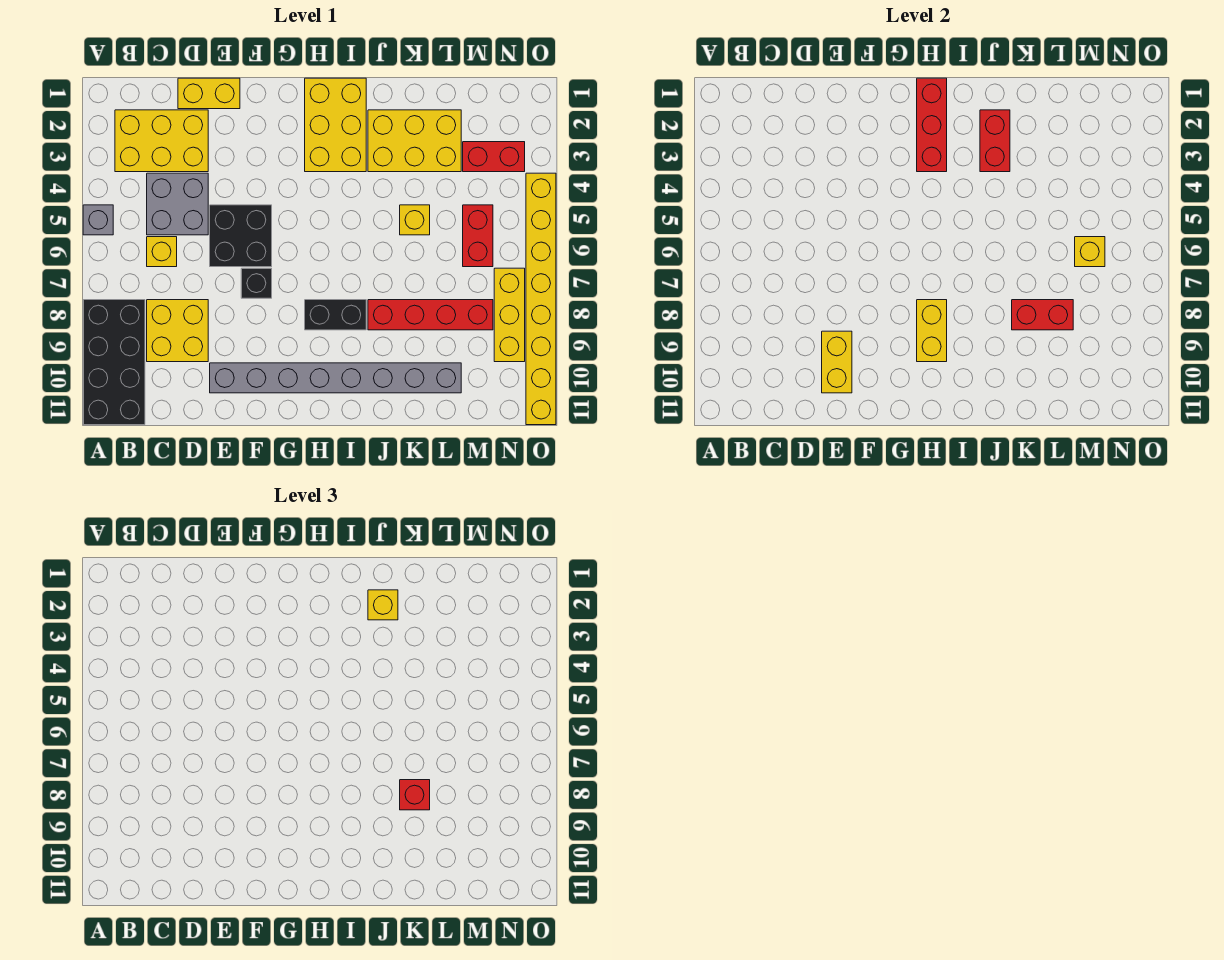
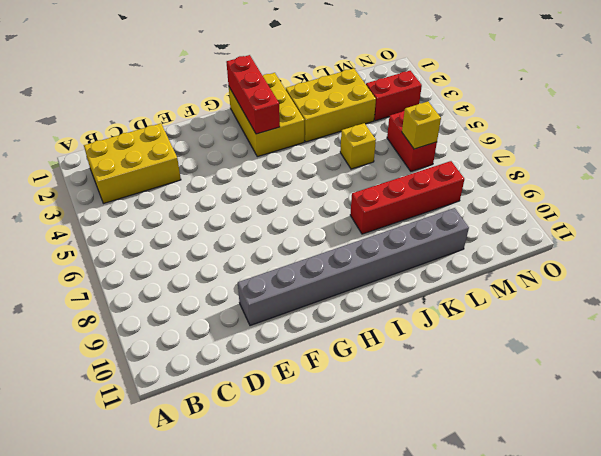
none -> grey 1x1 brick [83,205,113,235]
none -> black 2x4 brick [83,300,145,425]
none -> grey 2x2 brick [147,173,208,235]

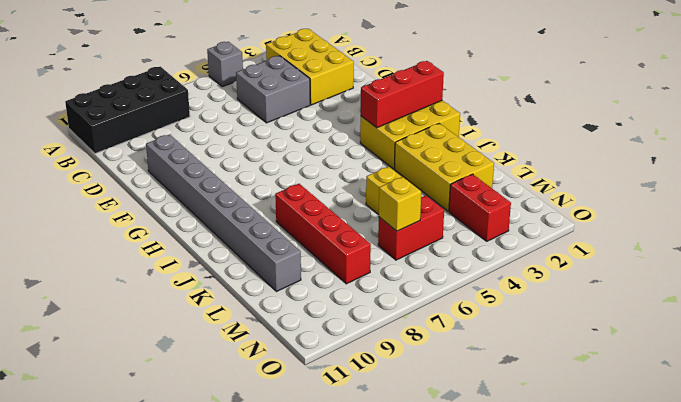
none -> yellow 1x1 brick [147,237,177,267]
none -> yellow 2x2 brick [147,300,208,362]
none -> yellow 1x2 brick [178,78,240,109]

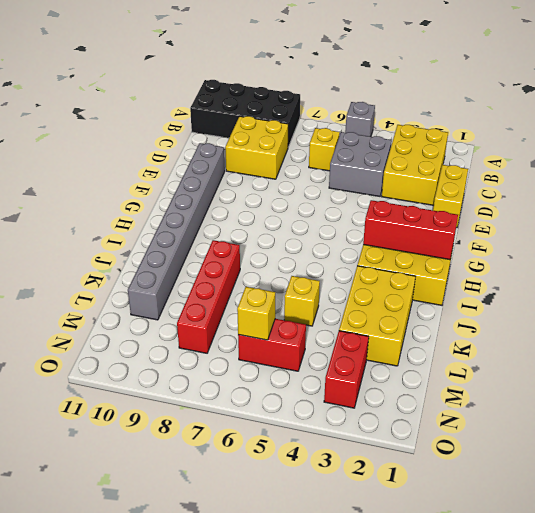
none -> black 2x2 brick [210,205,272,267]
none -> black 1x1 brick [241,268,272,298]
none -> black 1x2 brick [305,300,366,330]

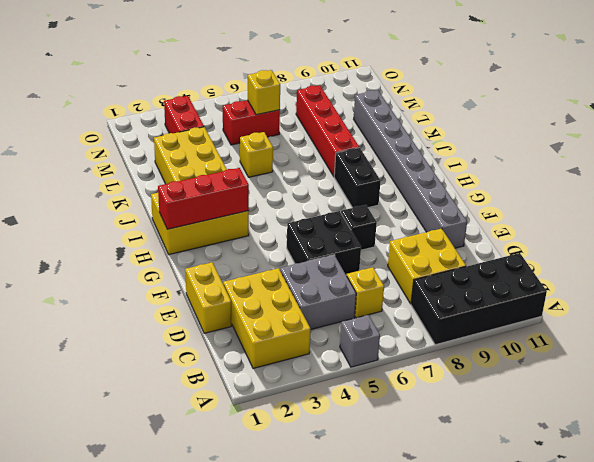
none -> yellow 1x3 brick [494,268,525,362]
none -> yellow 1x8 brick [526,173,556,425]
none -> yellow 1x2 brick [822,331,852,393]

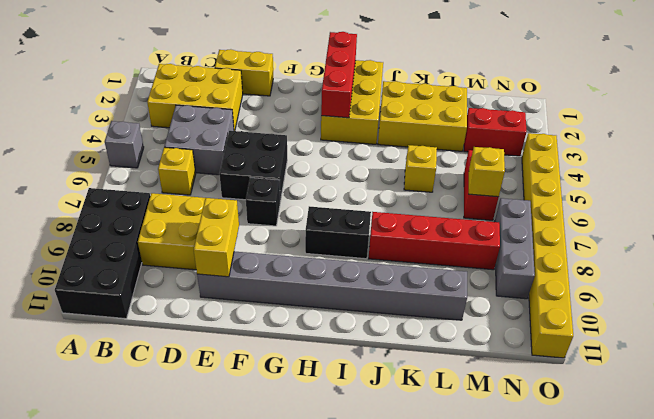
grey 1x3 brick [495,198,535,299] -> yellow 1x3 brick [494,268,525,362]
none -> yellow 1x2 brick [917,300,947,362]
none -> red 1x2 brick [980,110,1010,172]
none -> red 1x2 brick [1012,300,1073,330]

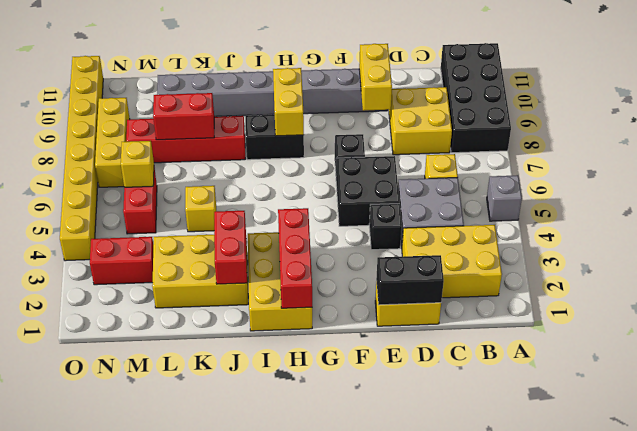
black 1x2 brick [376,255,444,305] -> none
black 1x1 brick [369,204,402,250] -> none
none -> yellow 1x1 brick [368,590,398,620]
none -> red 1x1 brick [400,780,430,810]

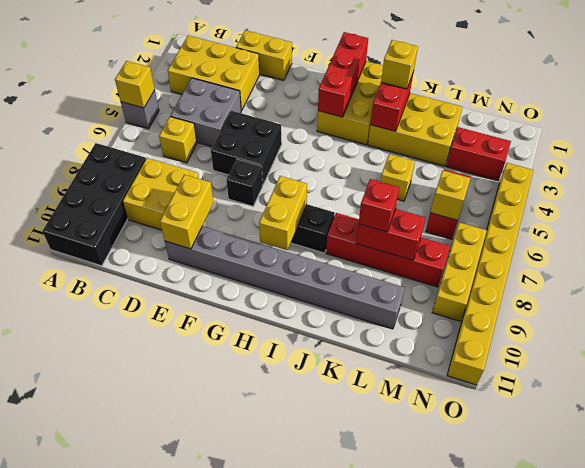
yellow 1x1 brick [115,61,155,108] -> none

